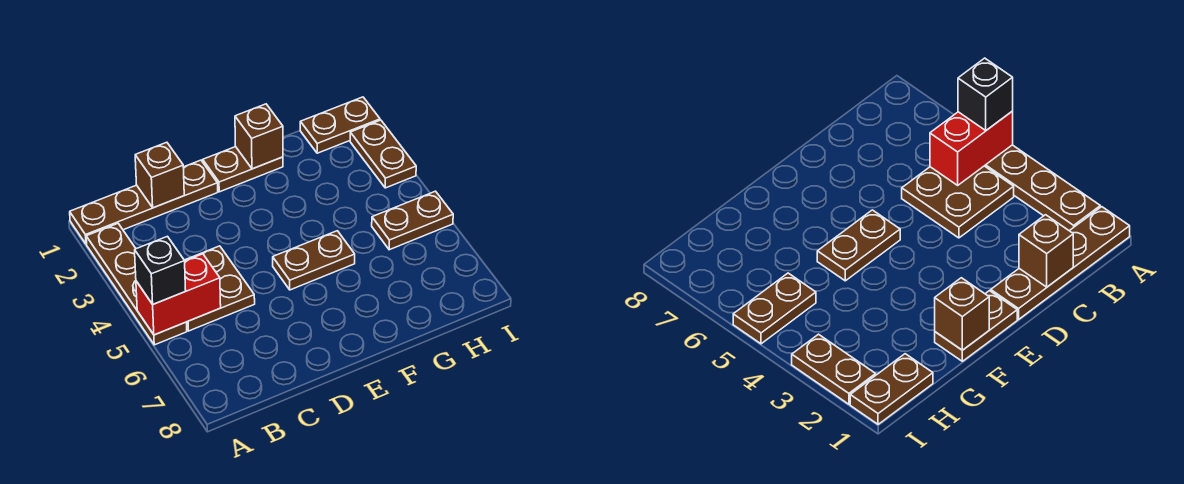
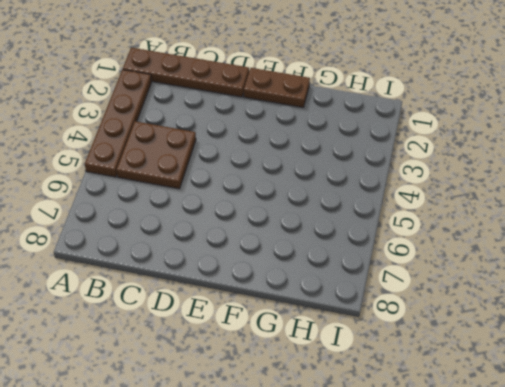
none -> brown 1x2 plate [273,231,355,290]
none -> brown 1x2 plate [300,97,380,153]
none -> brown 1x2 plate [372,191,453,250]

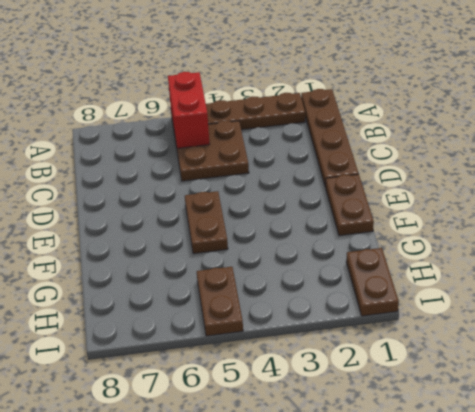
none -> brown 1x2 plate [350,120,416,188]
none -> brown 1x1 brick [135,142,184,208]
none -> brown 1x1 brick [235,104,283,169]

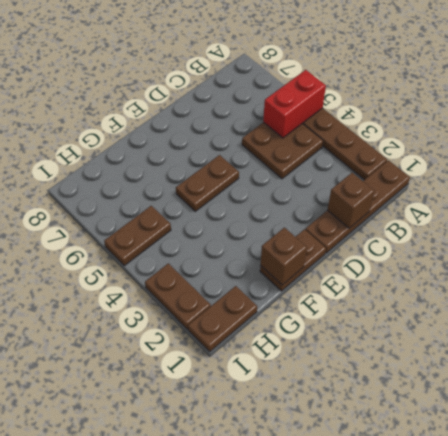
none -> black 1x1 brick [135,236,186,304]

